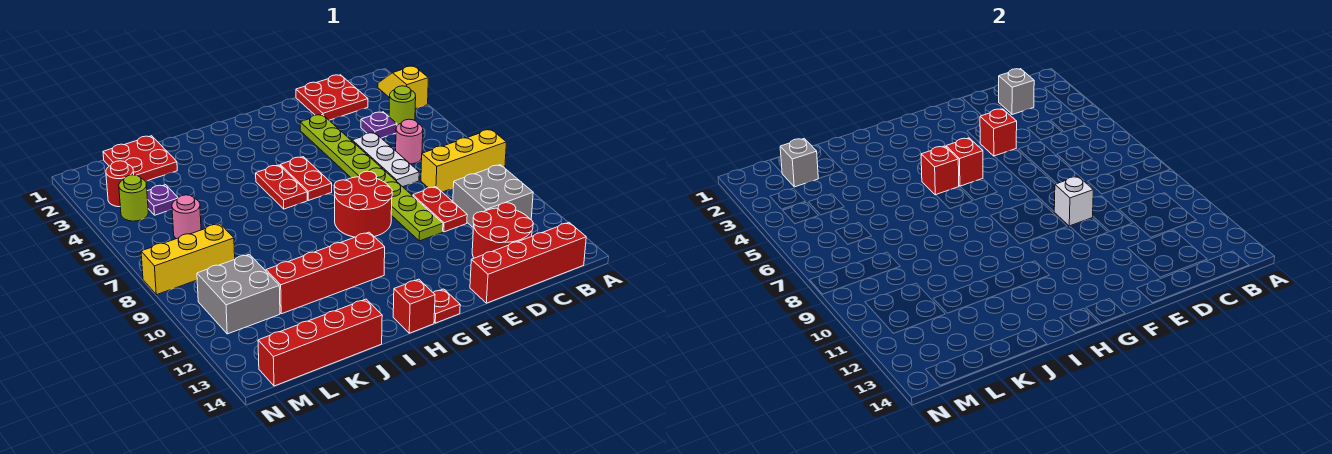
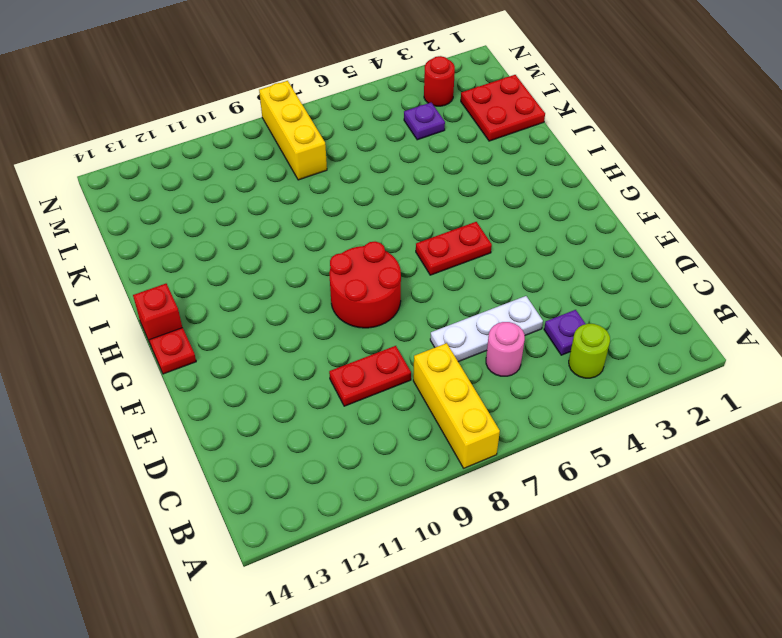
none -> yellow 1x2 slope [378,66,428,109]
none -> grey 2x2 brick [453,165,533,228]
none -> red 1x4 brick [470,222,586,303]
none -> red 2x2 plate [296,75,368,120]

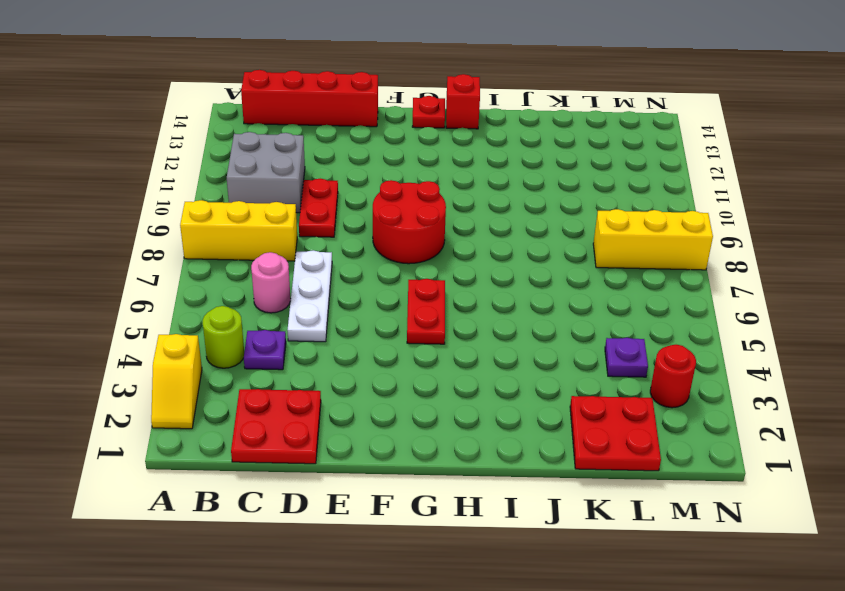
none -> red 2x2 round brick [472,203,533,258]
none -> lime 1x8 plate [300,115,443,241]
none -> red 1x2 plate [256,165,307,209]
none -> red 1x4 brick [266,232,385,314]

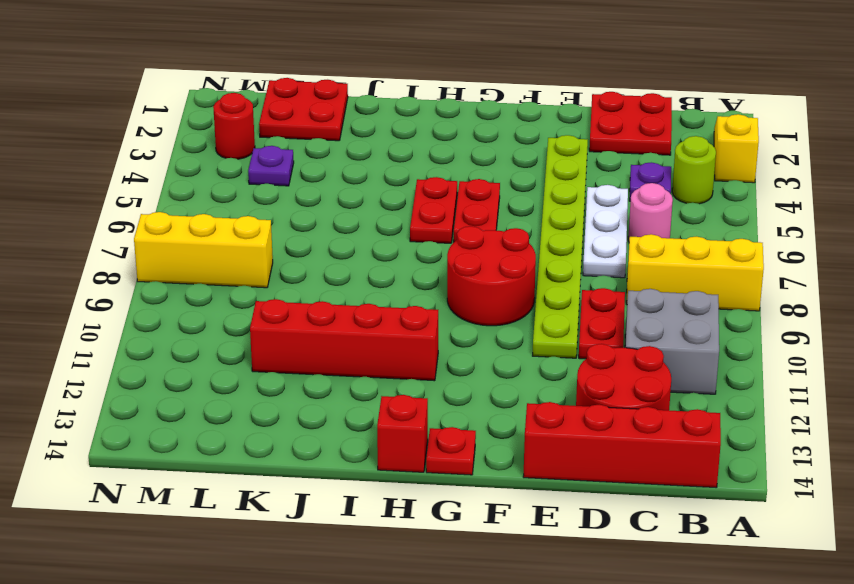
none -> red 1x4 brick [258,299,382,386]
none -> pink 1x1 round brick [172,195,201,239]
none -> grey 2x2 brick [197,254,280,334]
none -> lime 1x1 round brick [119,175,148,221]

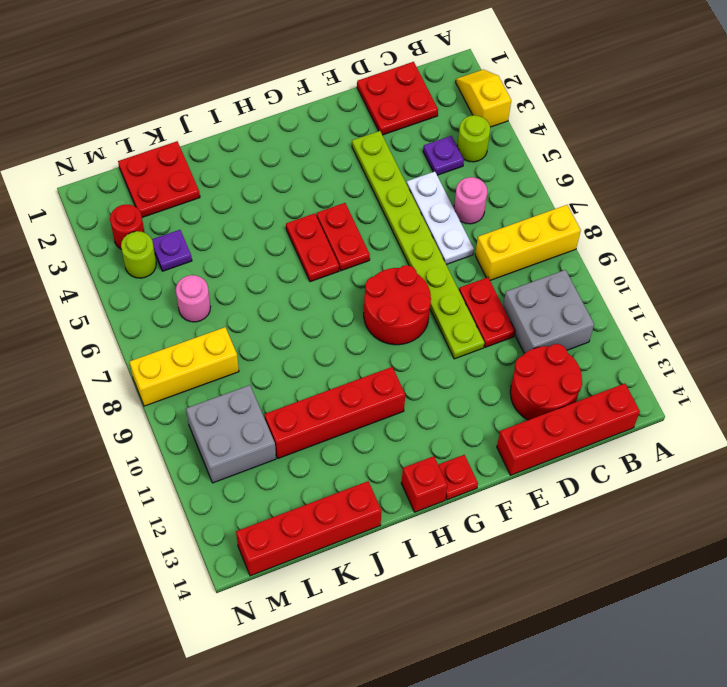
none -> grey 1x1 brick [999,69,1034,115]
none -> red 1x1 brick [980,109,1017,156]
none -> white 1x1 brick [1054,176,1093,226]
none -> red 1x1 brick [946,138,983,186]

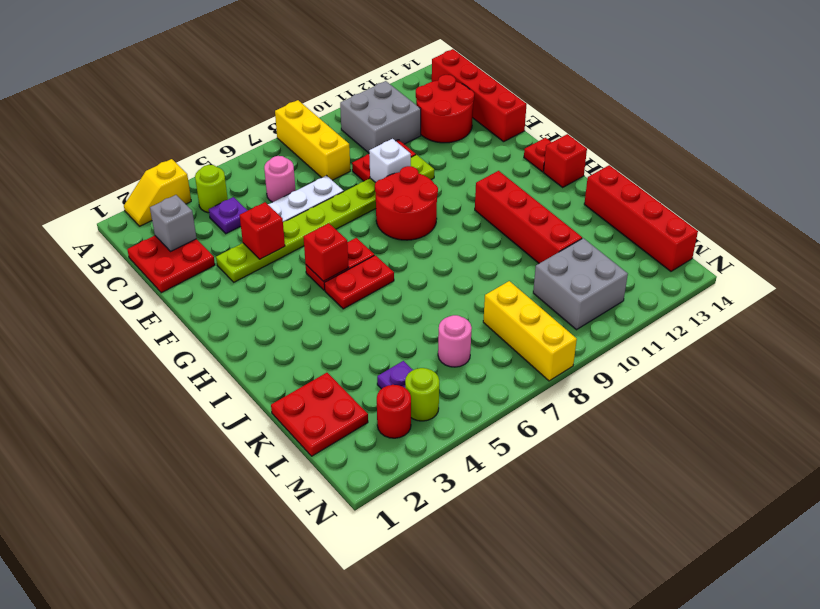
none -> red 1x1 brick [921,146,959,195]
none -> grey 1x1 brick [780,139,818,187]

